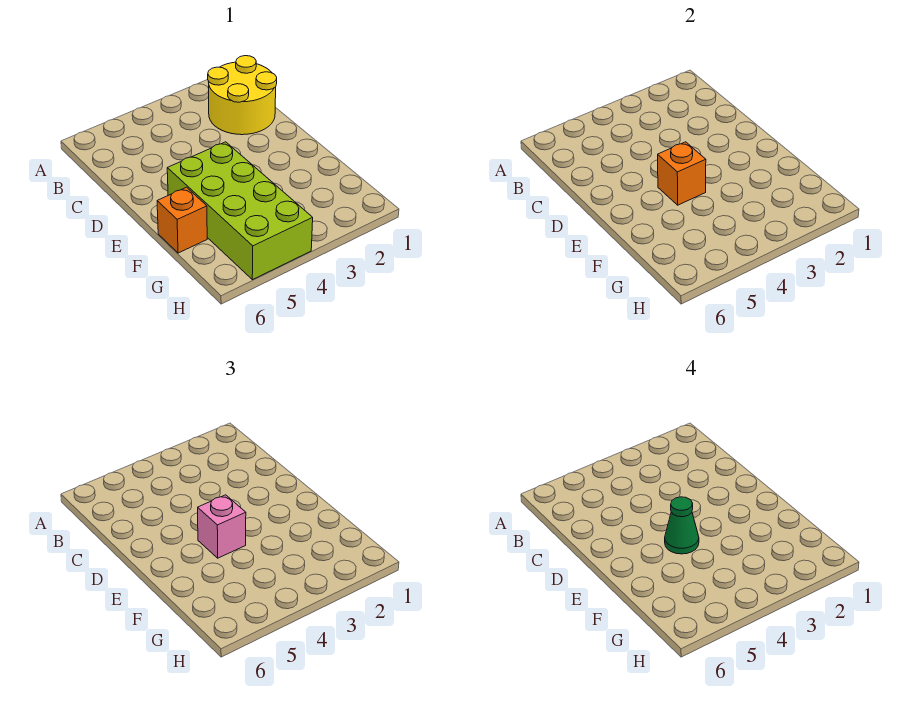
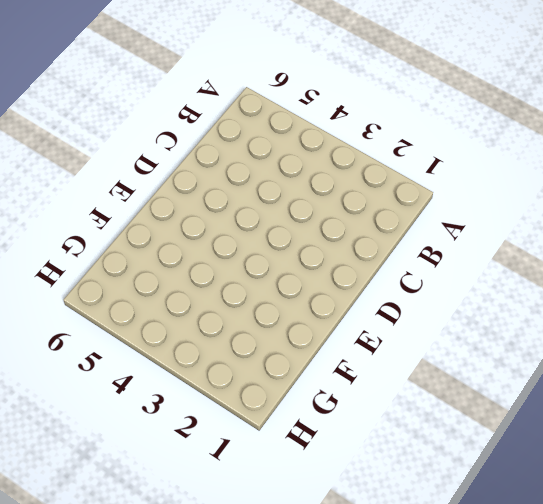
none -> yellow 2x2 round brick [208,56,277,135]
none -> lime 2x4 brick [167,142,313,280]

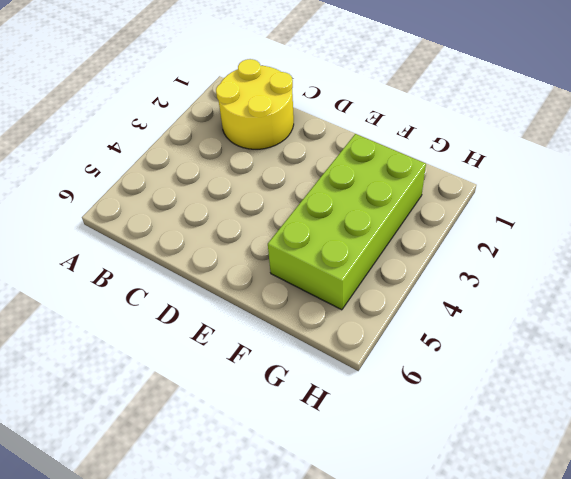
lime 2x4 brick [268,134,426,310] -> lime 2x4 brick turned to [167,142,313,280]
none -> orange 1x1 brick [157,187,207,253]
none -> orange 1x1 brick [658,142,706,205]

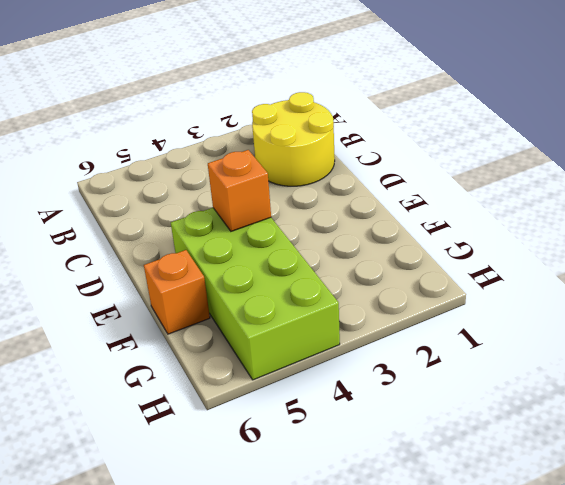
none -> pink 1x1 brick [198,495,246,558]
none -> green 1x1 cone [665,497,699,554]

